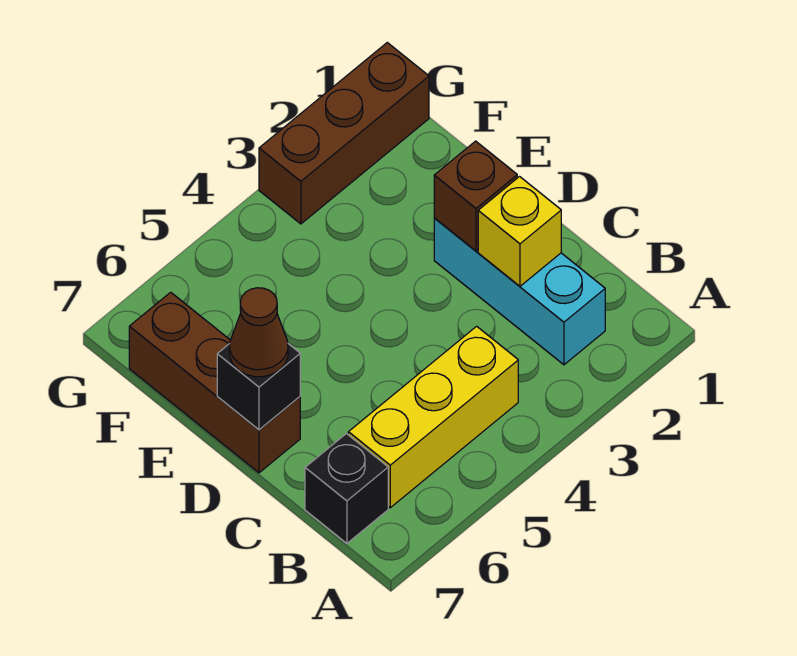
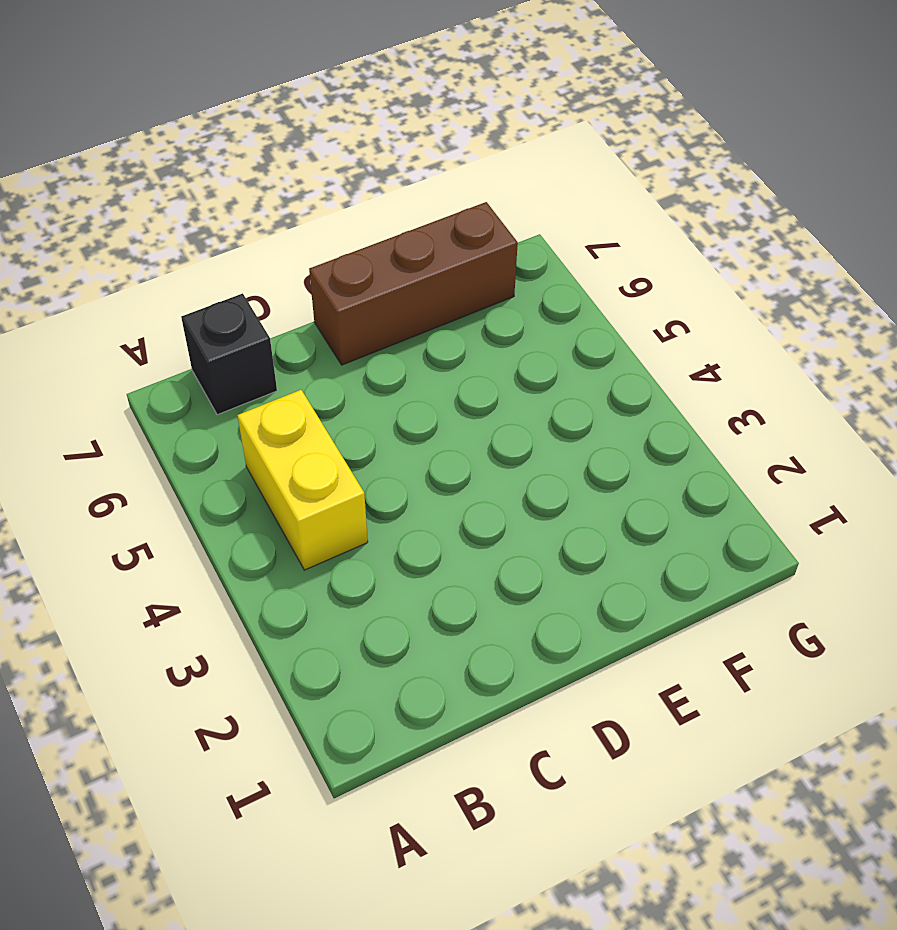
yellow 1x2 brick [237,390,368,570] -> yellow 1x3 brick [348,326,518,508]
none -> cyan 1x3 brick [434,218,605,365]
none -> brown 1x3 brick [259,43,429,224]

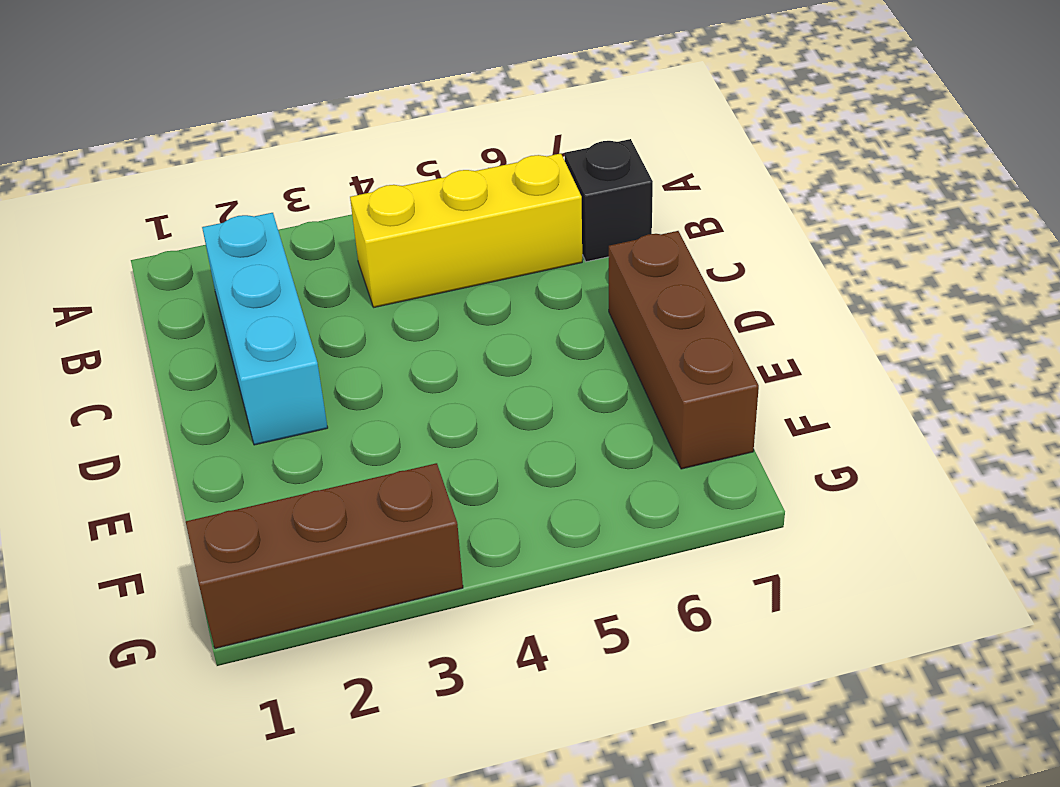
none -> yellow 1x1 brick [478,177,561,286]
none -> brown 1x1 brick [434,141,517,251]

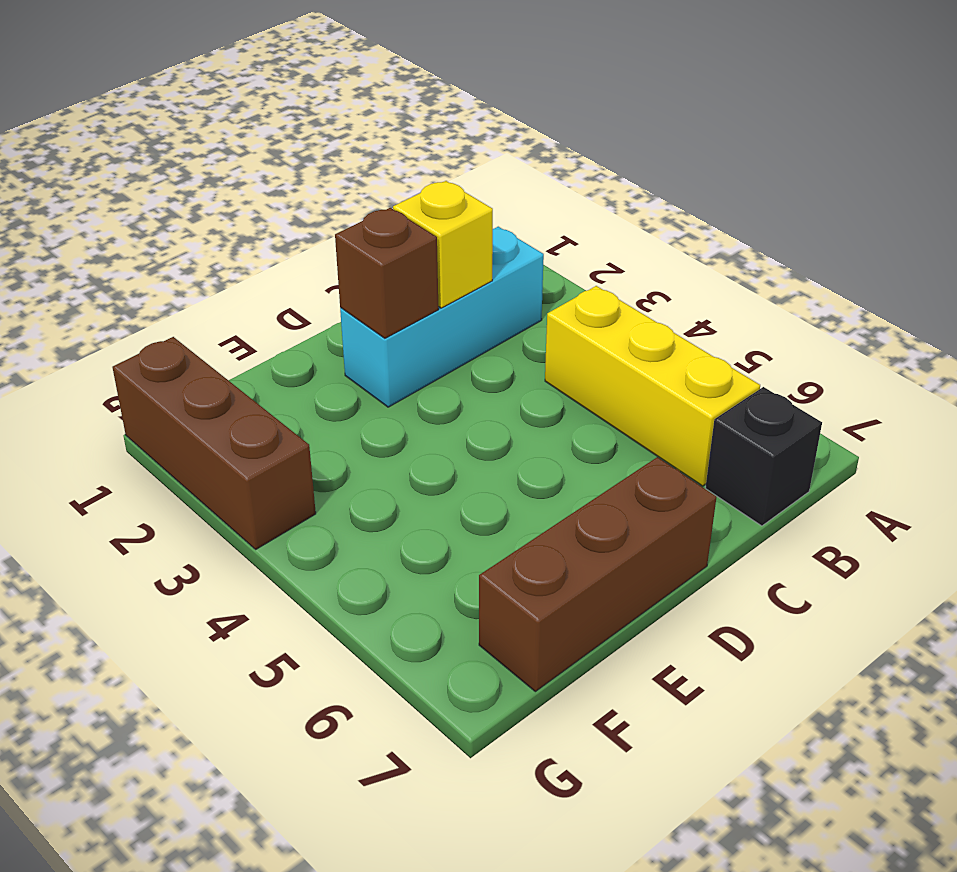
none -> black 1x1 brick [217,344,300,430]
none -> brown 1x1 cone [230,288,288,377]

